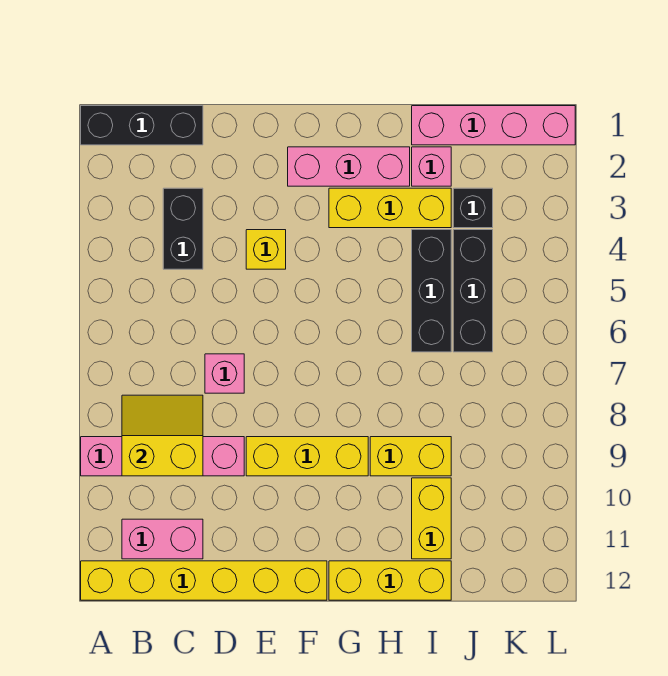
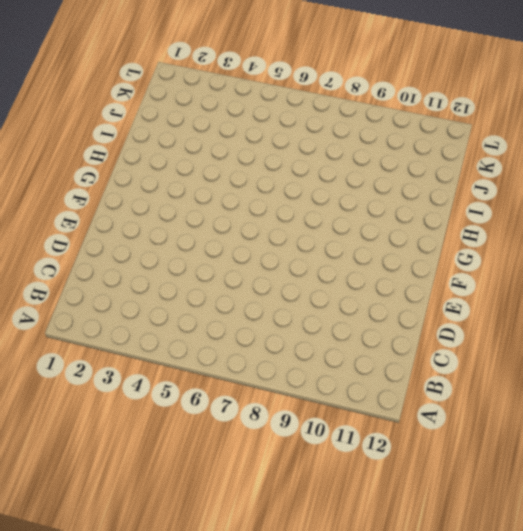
none -> black 1x3 brick [81,106,203,145]
none -> pink 1x4 brick [81,437,244,476]
none -> yellow 1x6 brick [81,561,327,600]

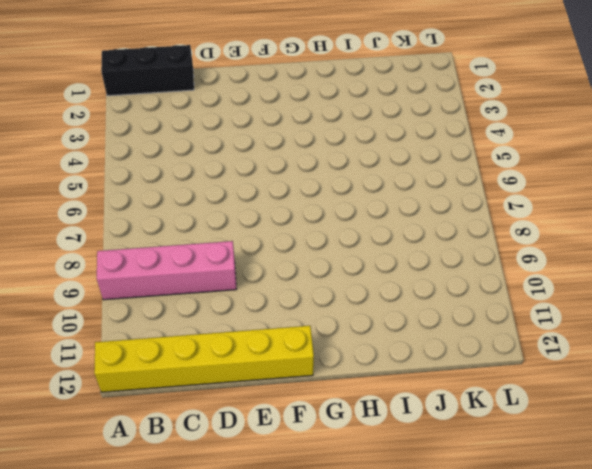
none -> pink 1x2 brick [122,519,203,559]
none -> black 1x2 brick [163,188,203,269]
none -> pink 1x1 brick [205,354,244,393]

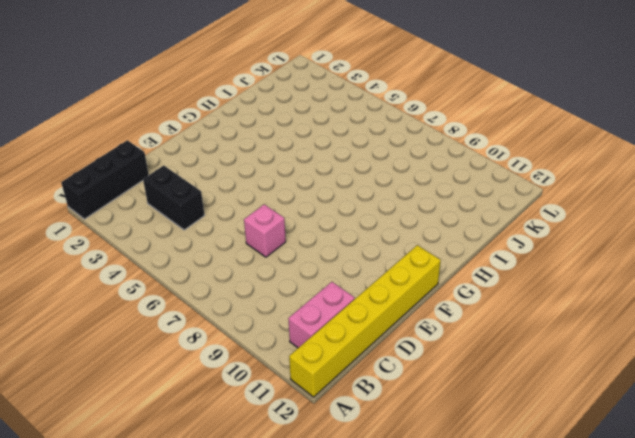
none -> pink 1x4 brick [81,437,244,476]
none -> yellow 1x1 brick [246,230,286,269]
none -> yellow 1x3 brick [246,437,368,476]

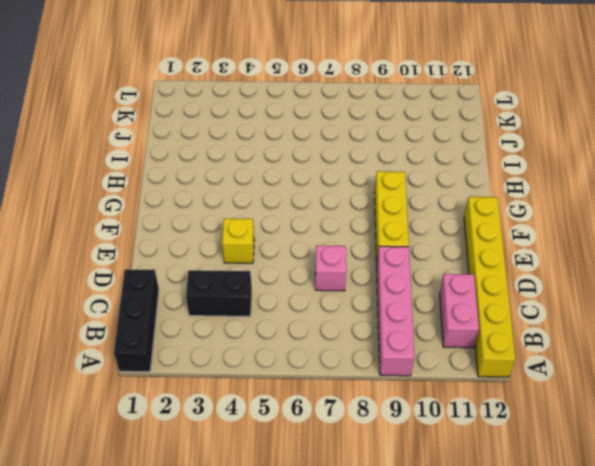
none -> pink 1x3 brick [288,147,410,186]
none -> yellow 1x3 brick [329,188,451,228]
none -> yellow 1x3 brick [329,561,451,600]

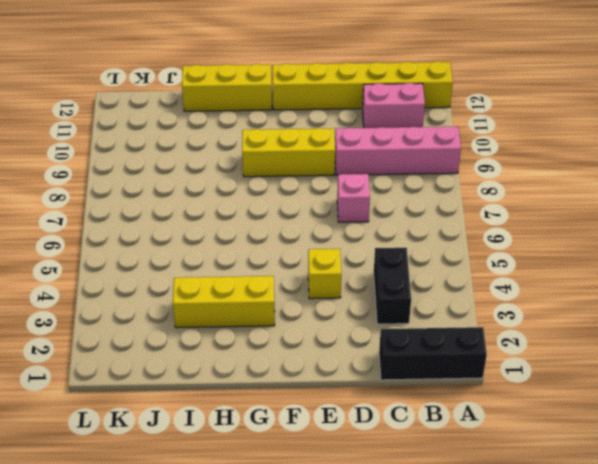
none -> pink 1x3 brick [288,147,410,186]
none -> yellow 1x2 brick [370,437,451,476]
none -> pink 1x4 brick [412,106,575,145]

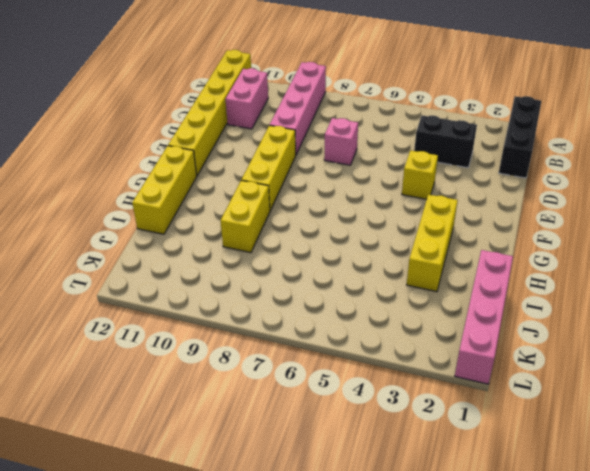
none -> pink 1x3 brick [288,147,410,186]
none -> pink 1x1 brick [412,147,451,186]
none -> black 1x3 brick [412,230,451,352]

